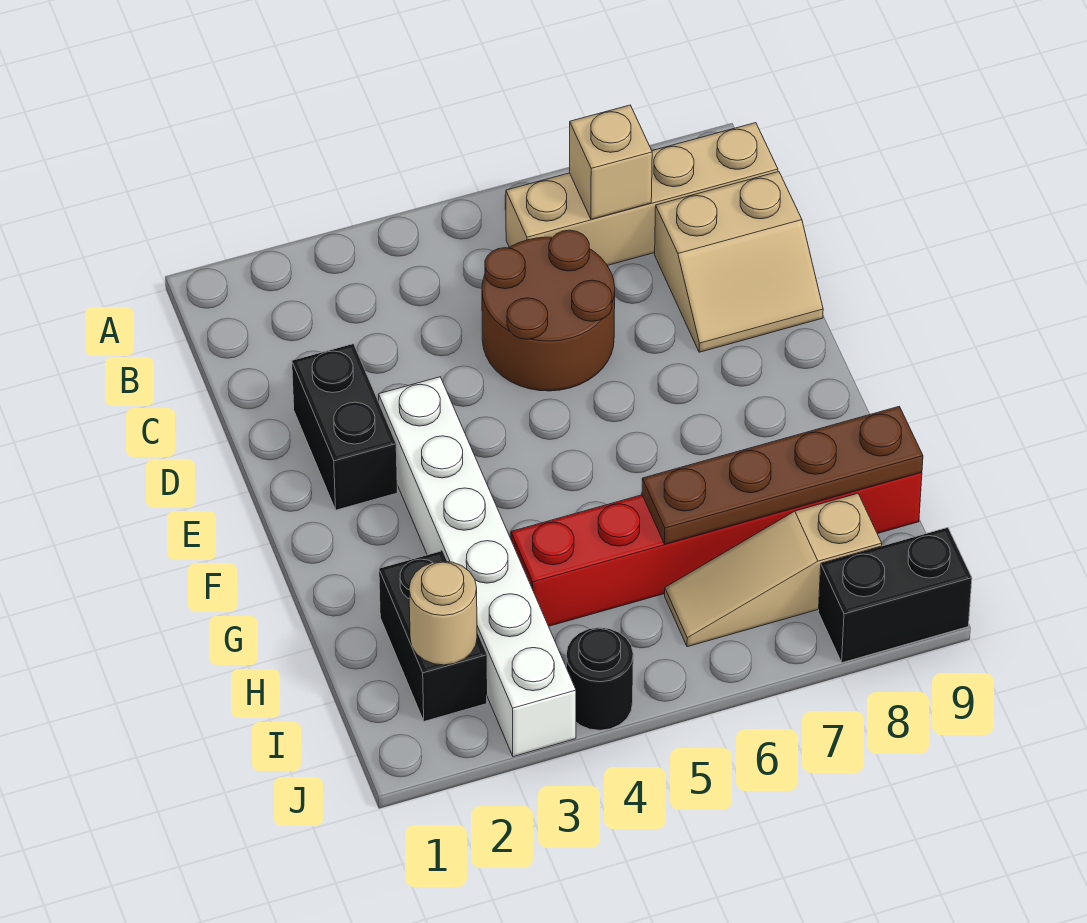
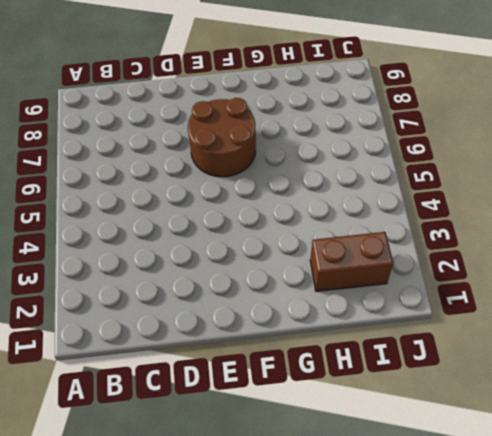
brown 2x2 round brick [188,98,256,177] -> brown 2x2 round brick moved to [482,230,615,391]
brown 1x2 brick [310,232,393,291] -> black 1x2 brick [379,551,487,721]
none -> tan 1x4 brick [506,123,778,265]
none -> tan 2x2 slope [655,172,823,352]
none -> black 1x2 brick [292,344,397,510]

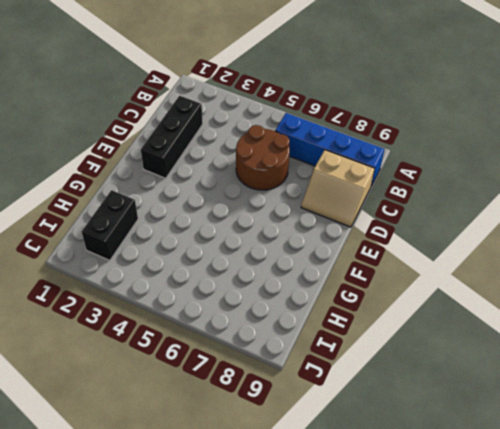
blue 1x4 brick [275,113,384,186] -> tan 1x4 brick [506,123,778,265]
black 1x3 brick [141,96,203,178] -> black 1x2 brick [292,344,397,510]
none -> white 1x6 brick [379,377,576,757]
none -> red 1x6 brick [511,472,922,626]
none -> tan 1x3 slope [665,493,882,647]

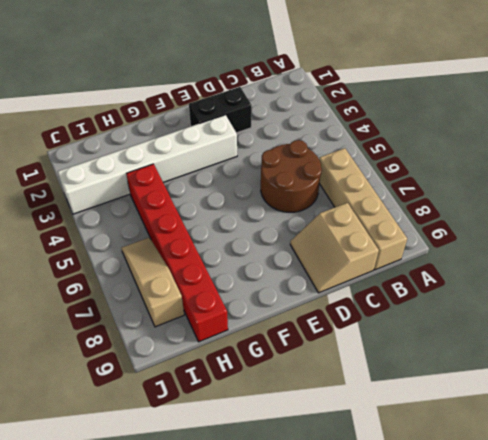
none -> black 1x2 brick [379,551,487,721]
none -> black 1x1 round brick [566,628,633,730]
none -> black 1x2 brick [818,528,972,663]

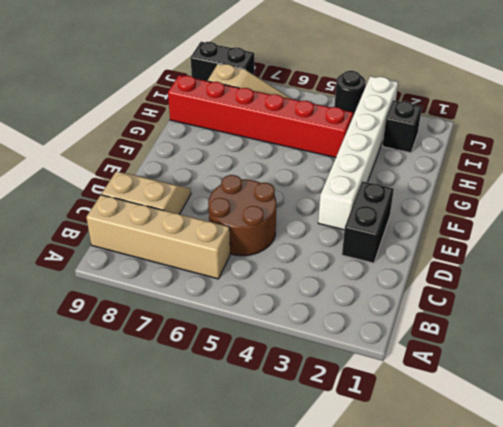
black 1x1 brick [382,100,422,153] -> black 1x2 brick [379,551,487,721]
none -> tan 1x1 brick [569,105,652,219]
none -> brown 1x4 plate [642,407,923,544]
none -> tan 1x1 round brick [409,561,477,665]

